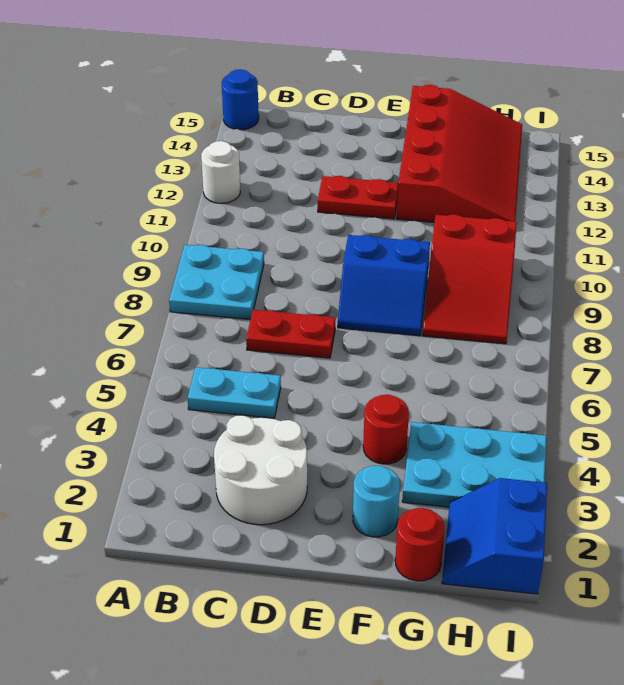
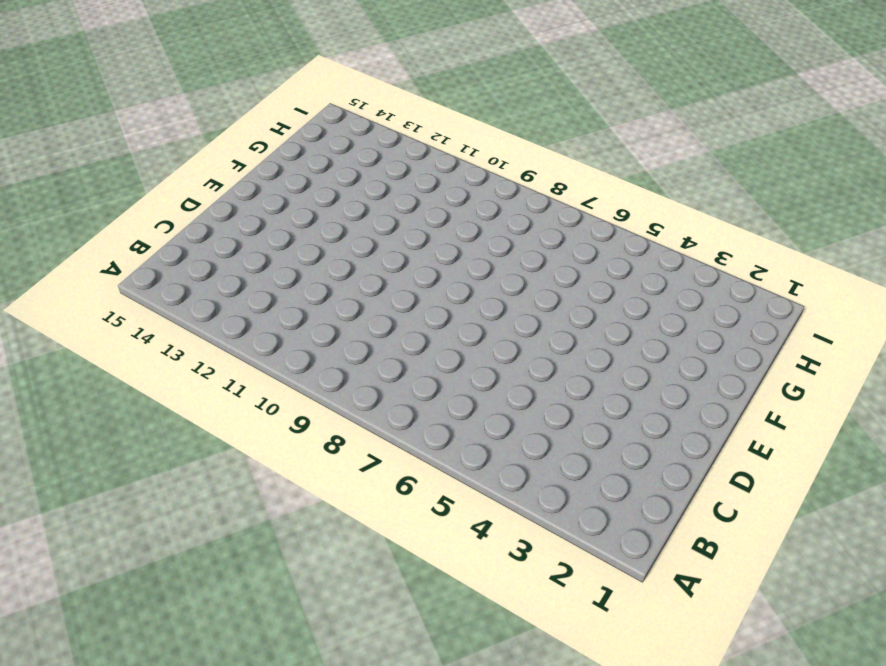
none -> cyan 2x2 plate [169,245,264,320]
none -> white 1x1 round brick [201,141,240,203]
none -> blue 1x1 round brick [222,69,259,130]

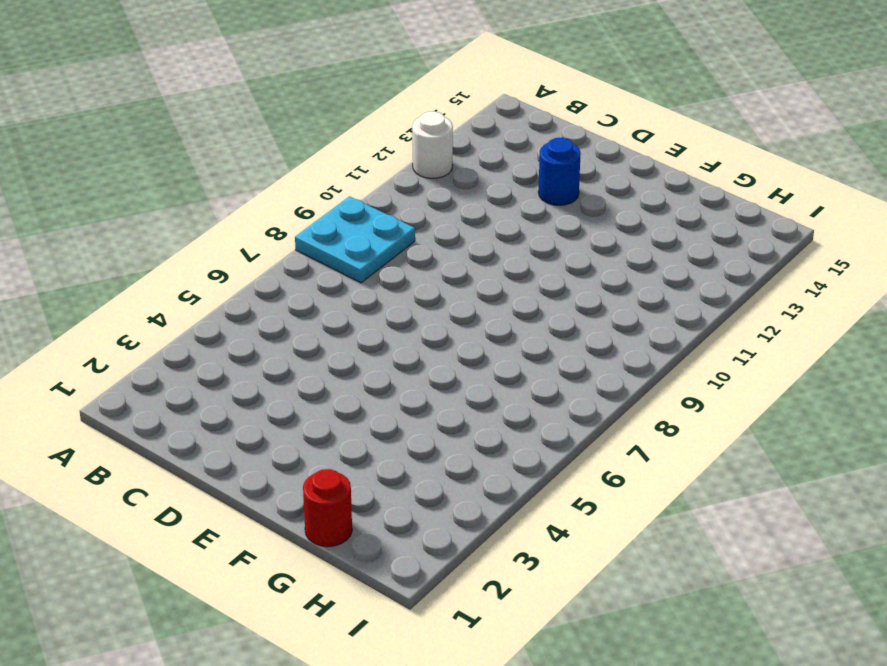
blue 1x1 round brick [538,138,581,205] -> blue 1x1 round brick moved to [222,69,259,130]
none -> cyan 1x2 plate [187,367,281,418]
none -> white 2x2 round brick [214,415,307,525]
none -> red 1x2 plate [246,310,335,358]

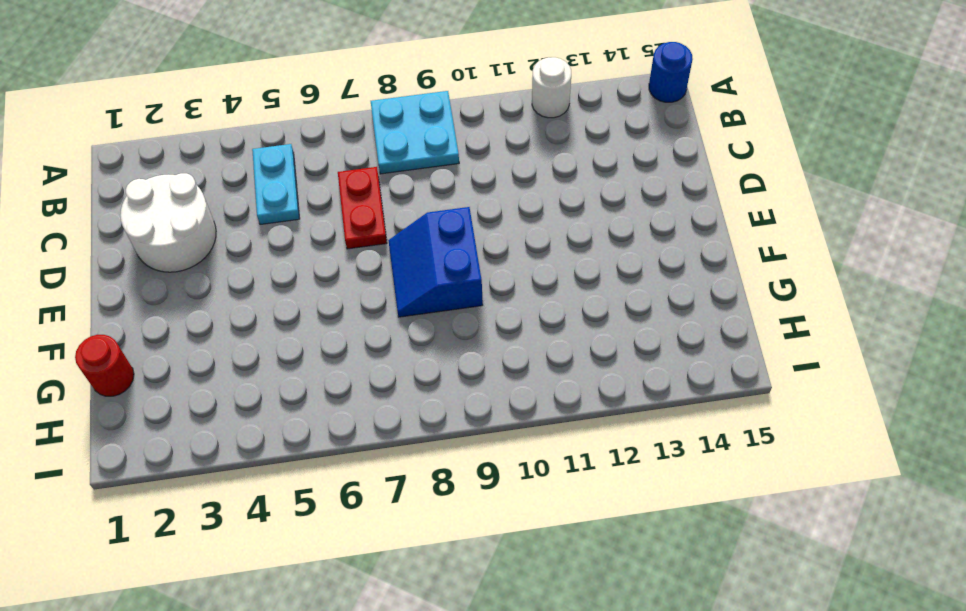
none -> red 1x2 plate [318,176,398,219]
none -> cyan 1x1 round brick [353,466,400,537]
none -> red 1x1 round brick [363,395,409,464]

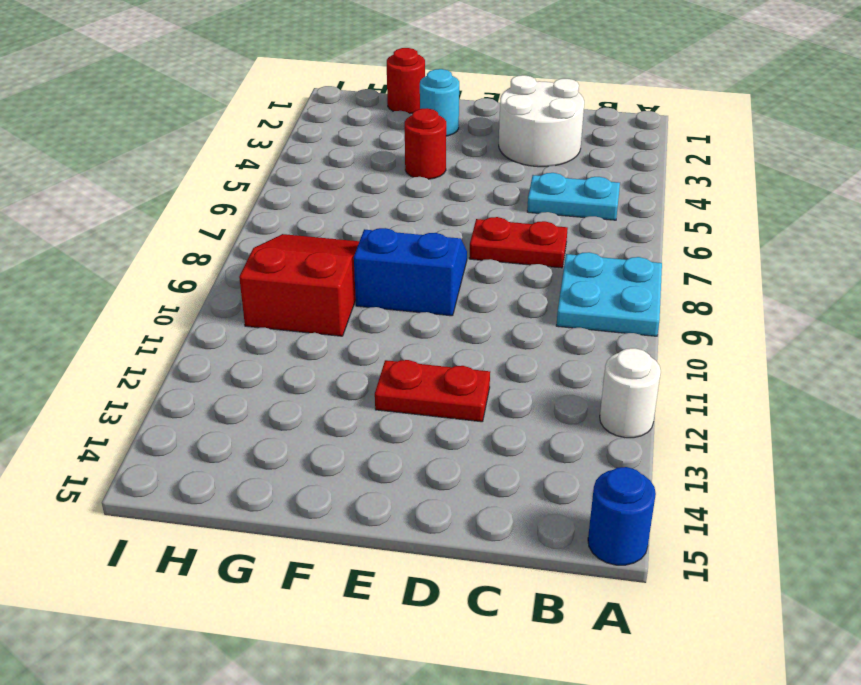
none -> red 3x4 slope [397,85,522,222]
none -> cyan 2x3 plate [402,422,547,507]
none -> blue 2x2 slope [442,478,547,594]

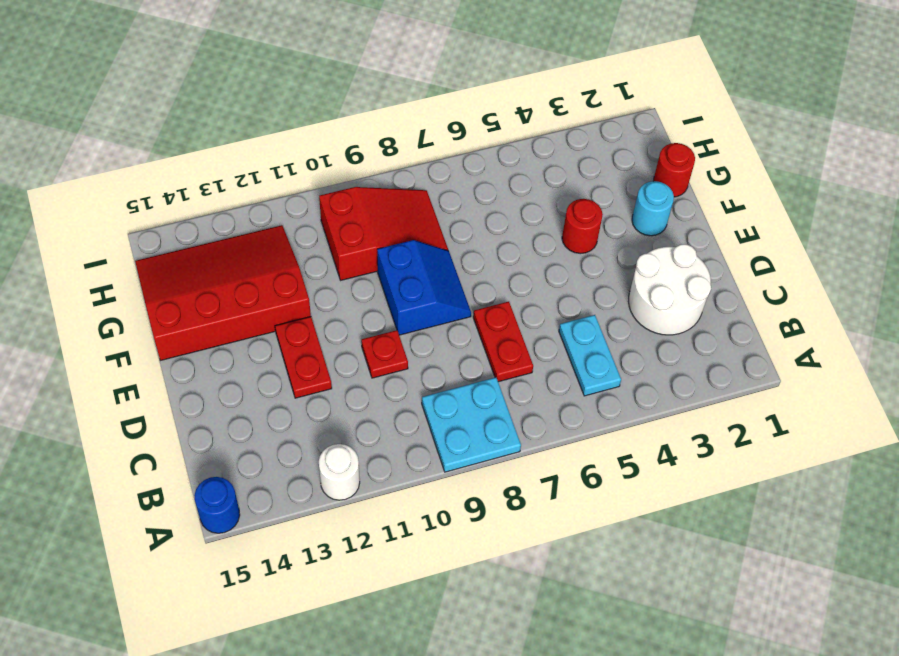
red 1x1 plate [361,330,408,378] -> none
none -> cyan 2x3 plate [402,422,547,507]
none -> blue 2x2 slope [442,478,547,594]

